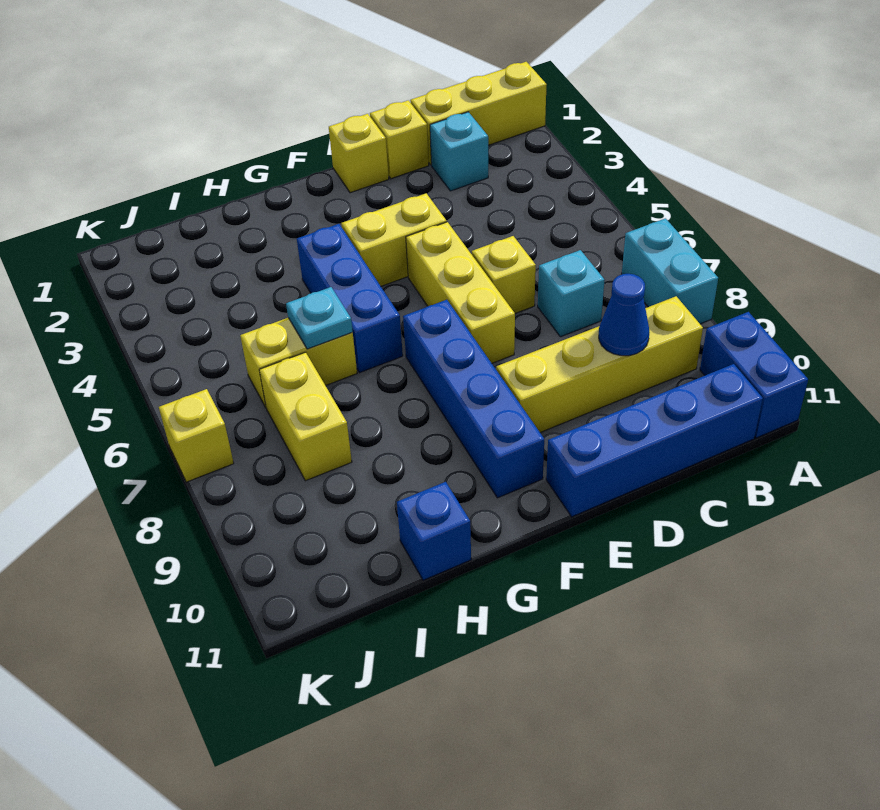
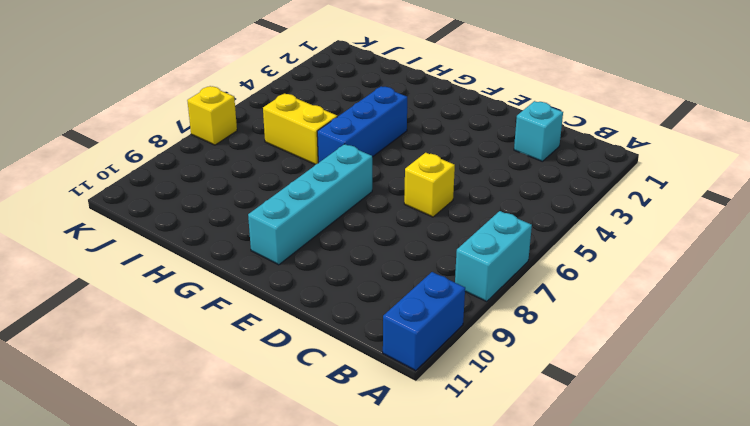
cyan 1x4 brick [248,144,372,265] -> blue 1x4 brick [403,300,544,498]
none -> yellow 1x3 brick [410,62,547,165]
none -> yellow 1x4 brick [496,296,703,432]
none -> blue 1x4 brick [546,364,763,517]

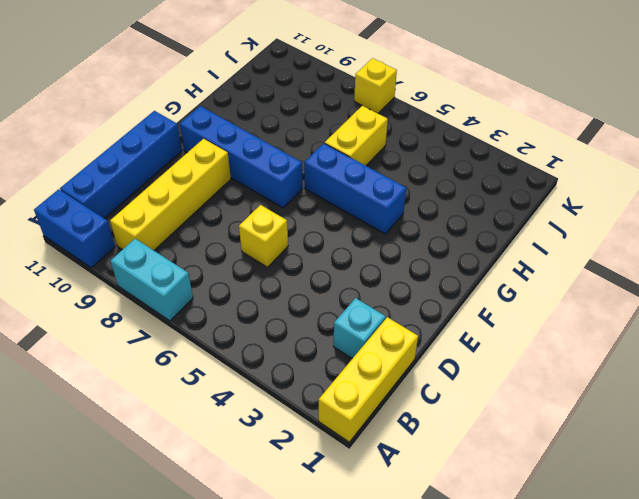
none -> cyan 1x1 brick [538,250,604,337]
none -> yellow 1x1 brick [370,100,429,179]
none -> yellow 1x1 brick [329,114,389,193]

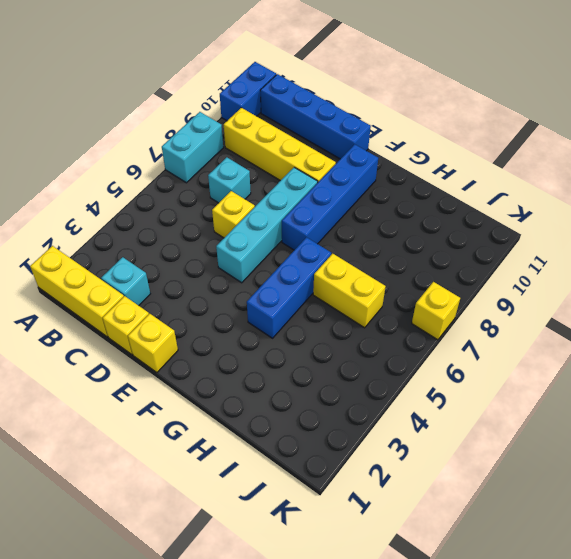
cyan 1x4 brick [216,167,318,283] -> yellow 1x3 brick [406,222,515,363]
none -> yellow 1x2 brick [341,193,447,286]
none -> blue 1x1 brick [397,482,471,580]
none -> yellow 1x2 brick [259,352,352,481]

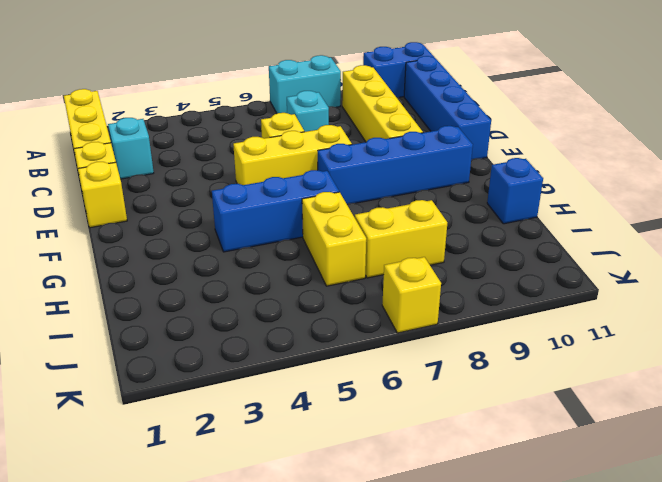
none -> yellow 1x2 brick [341,193,447,286]
none -> blue 1x1 cone [599,274,649,356]
none -> cyan 1x1 plate [286,287,353,349]

